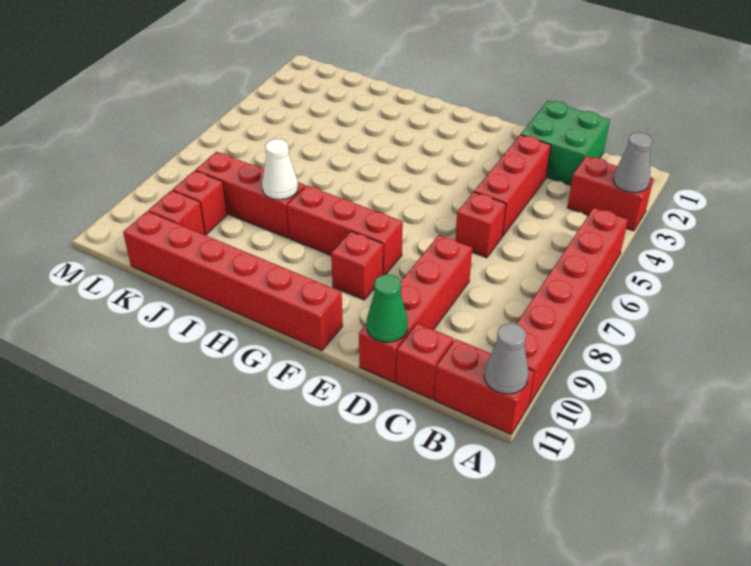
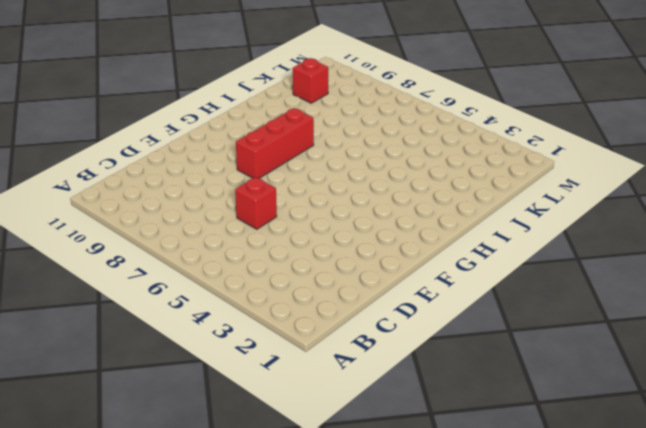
none -> red 1x2 brick [567,156,654,231]
none -> red 1x6 brick [517,208,628,404]
none -> red 1x2 brick [434,339,534,434]

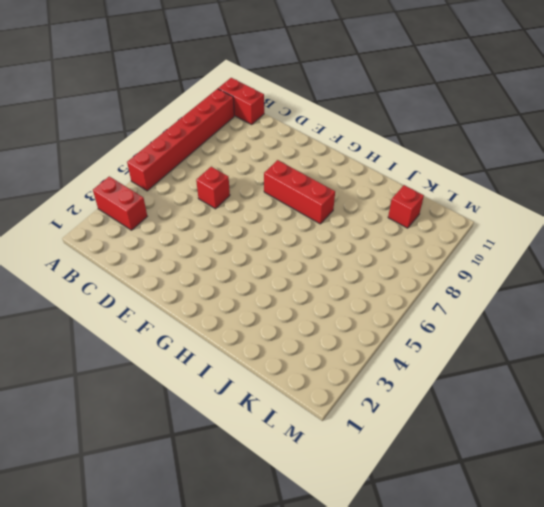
none -> green 2x2 brick [521,101,610,185]
none -> red 1x1 brick [396,323,454,399]
none -> red 1x3 brick [474,135,551,236]

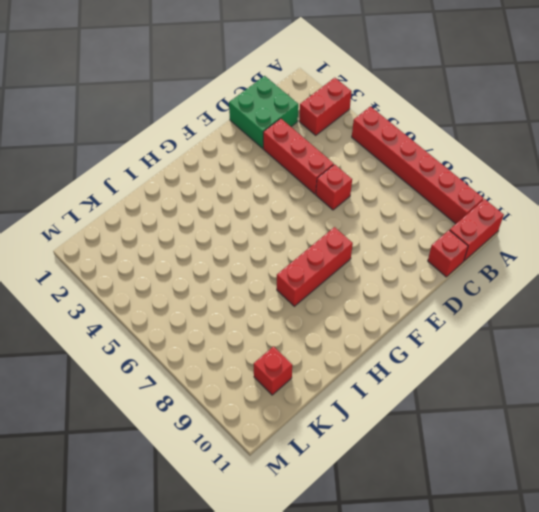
none -> red 1x4 brick [359,235,472,382]
none -> red 1x1 brick [331,231,383,300]
none -> red 1x6 brick [123,211,343,350]

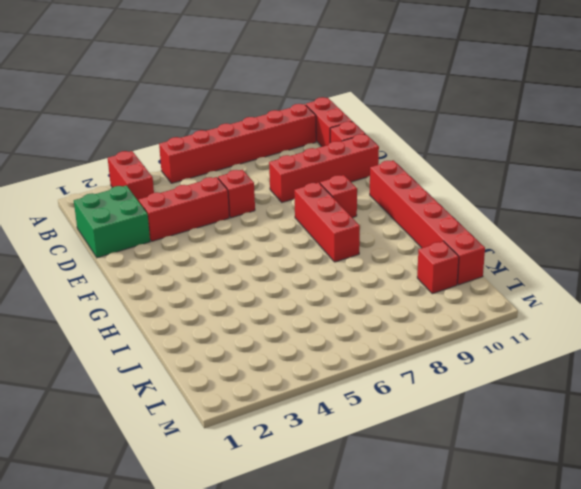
none -> red 1x3 brick [196,152,305,238]
none -> red 1x1 brick [173,171,227,234]
none -> grey 1x1 cone [613,132,652,193]

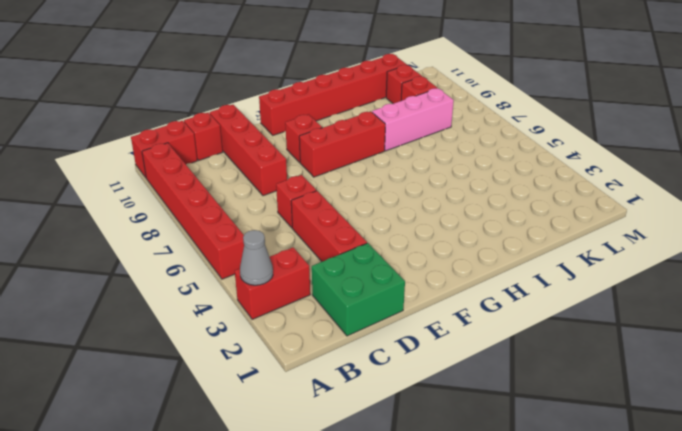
pink 1x3 brick [372,88,454,151] -> red 1x3 brick [196,152,305,238]
none -> grey 1x1 cone [484,323,529,394]
none -> green 1x1 cone [367,274,408,342]
none -> white 1x1 cone [262,139,298,200]

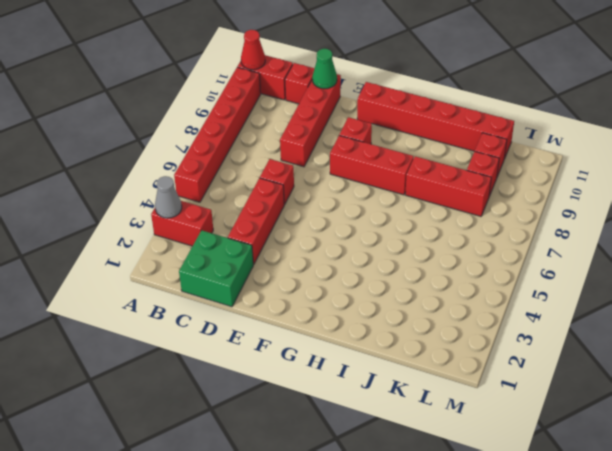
red 1x1 cone [241,30,265,70] -> grey 1x1 cone [484,323,529,394]
none -> white 1x1 cone [262,139,298,200]

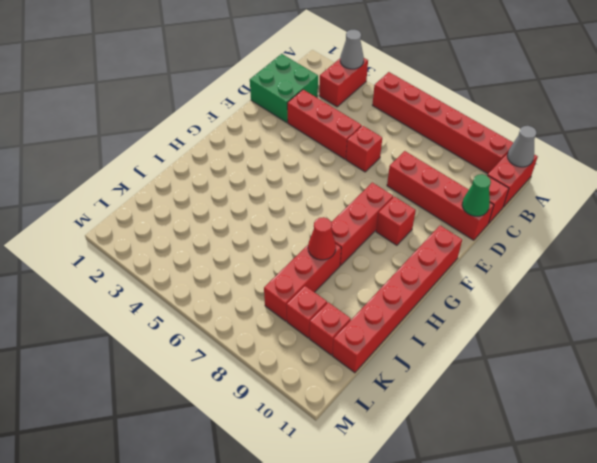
red 1x1 cone [308,217,336,260] -> white 1x1 cone [262,139,298,200]

